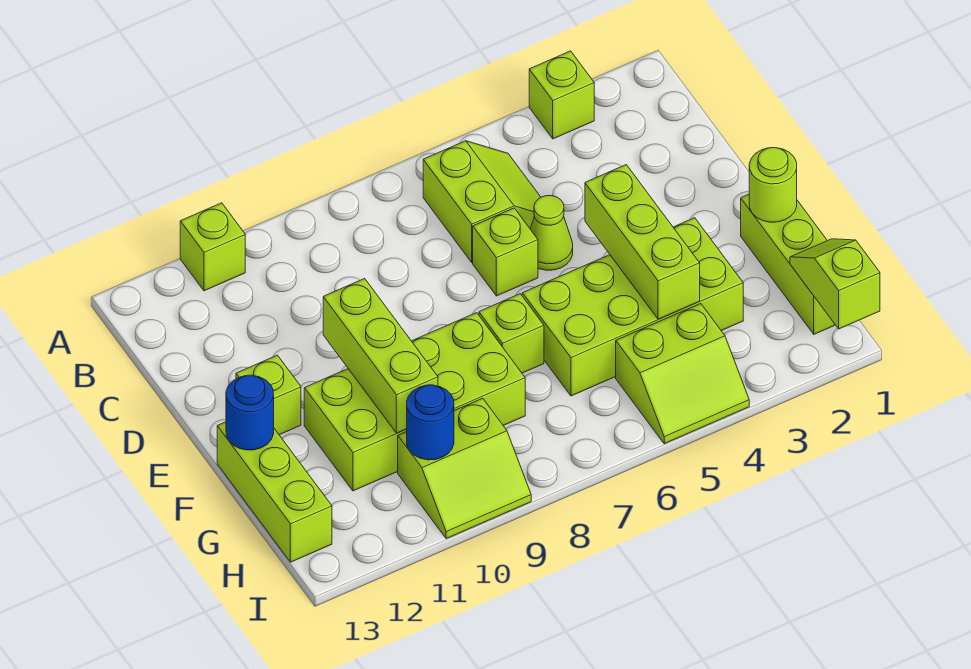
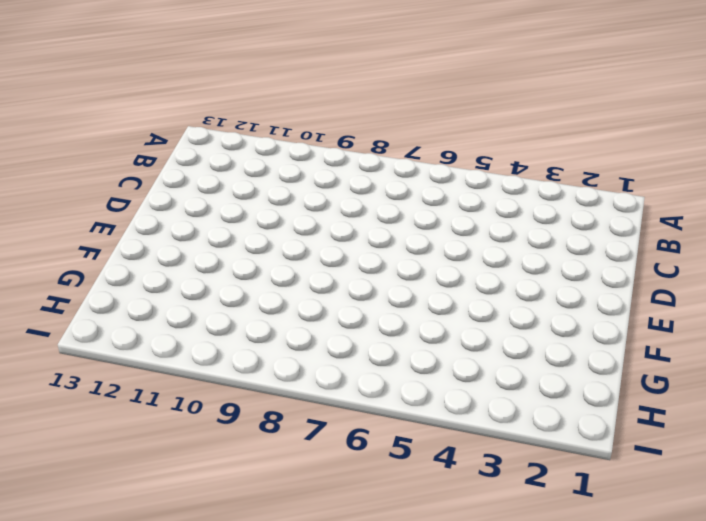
none -> lime 1x1 brick [529,51,594,139]
none -> lime 1x1 brick [180,203,245,291]
none -> lime 2x2 slope [423,141,541,262]

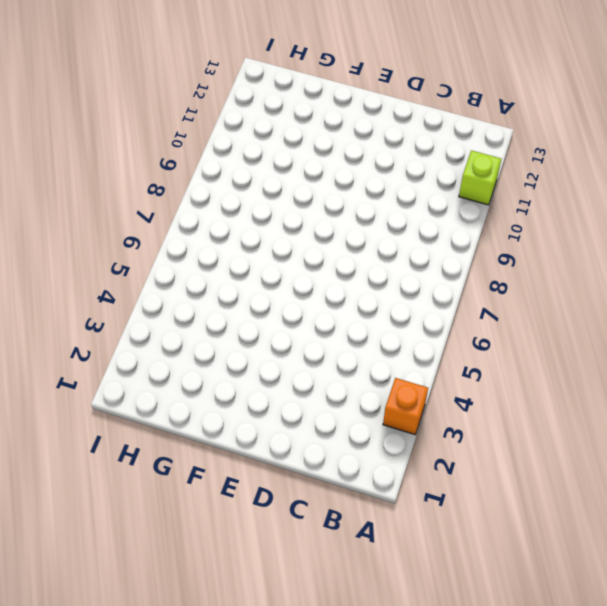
orange 1x1 brick [383,378,428,434] -> lime 1x1 brick [529,51,594,139]
none -> lime 2x2 slope [423,141,541,262]
none -> lime 1x1 cone [530,196,573,270]
none -> lime 1x1 brick [473,208,538,296]

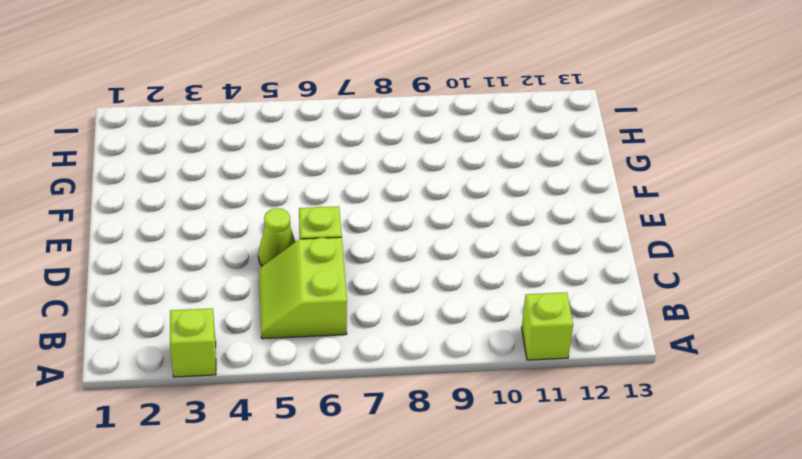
none -> lime 1x1 brick [236,355,301,435]
none -> lime 1x3 brick [741,194,835,334]
none -> lime 2x4 brick [522,218,743,396]

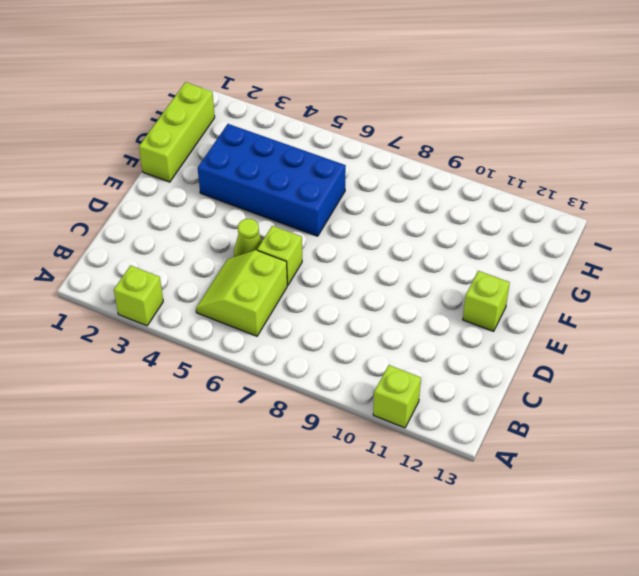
blue 2x4 brick [198,124,346,236] -> lime 2x4 brick [522,218,743,396]
none -> lime 1x1 brick [479,294,544,373]
none -> lime 2x4 brick [304,313,525,491]
none -> lime 1x3 brick [217,422,332,562]

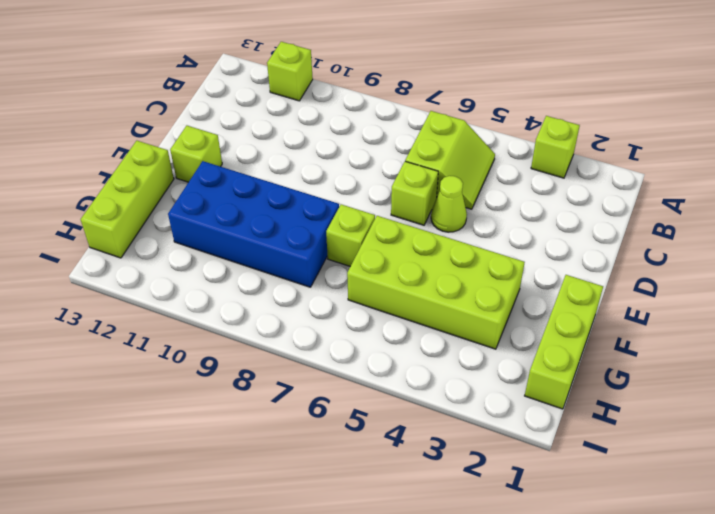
blue 2x4 brick [168,161,339,287] -> lime 2x4 brick [304,313,525,491]
none -> lime 2x2 slope [616,303,749,444]
none -> lime 2x2 slope [398,398,531,539]
none -> lime 1x3 brick [585,165,700,319]

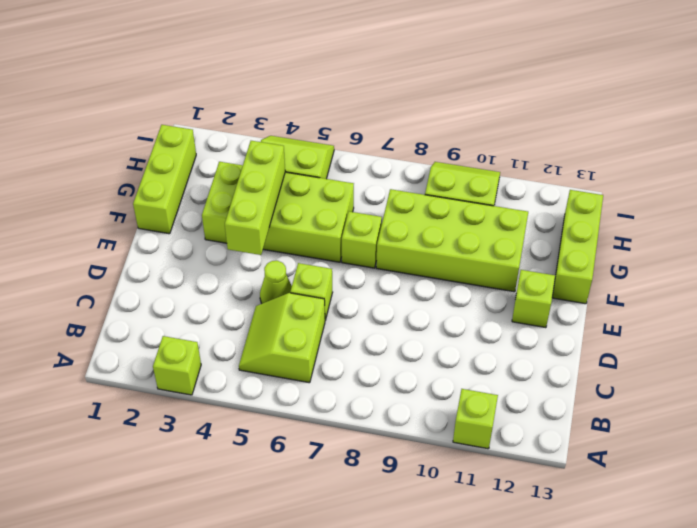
none -> lime 1x3 brick [323,279,438,433]
none -> lime 1x1 round brick [749,148,797,222]
none -> blue 1x1 round brick [226,375,274,450]

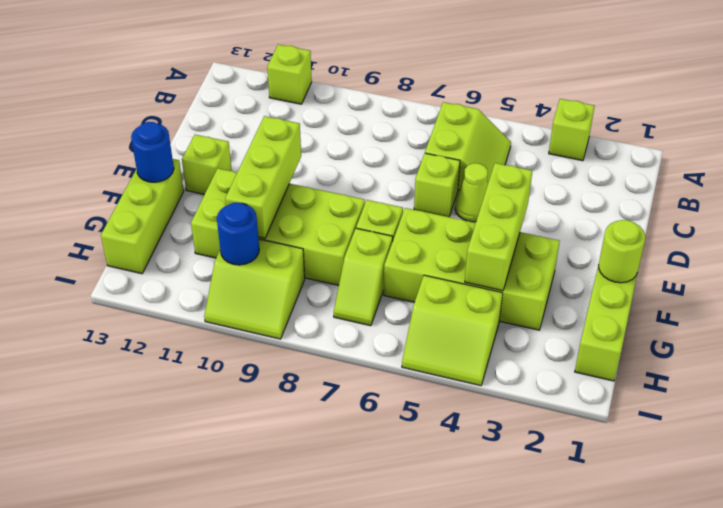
lime 1x2 slope [334,228,393,326] -> lime 1x2 slope turned to [790,239,880,329]

